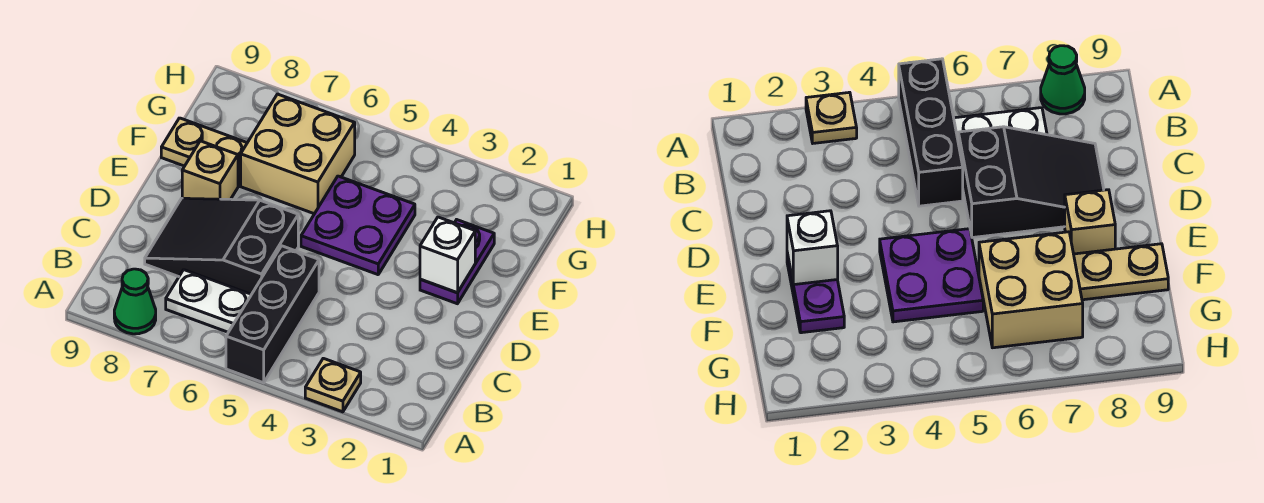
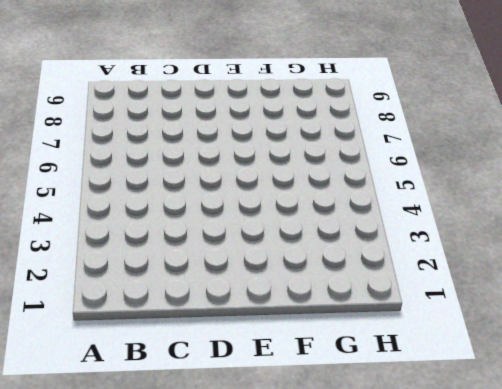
none -> tan 1x1 plate [305,358,361,412]
none -> black 1x3 brick [226,246,319,383]

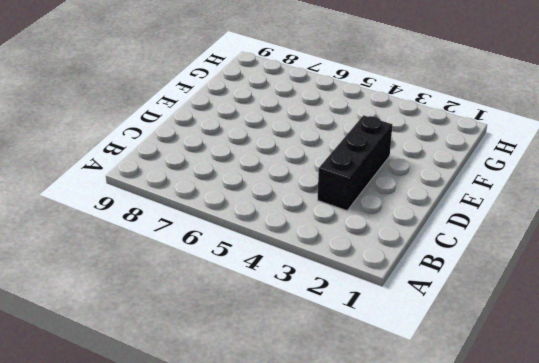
black 1x3 brick [318,115,392,211] -> black 1x3 brick moved to [226,246,319,383]
none -> tan 1x1 plate [305,358,361,412]
none -> green 1x1 cone [114,269,156,334]

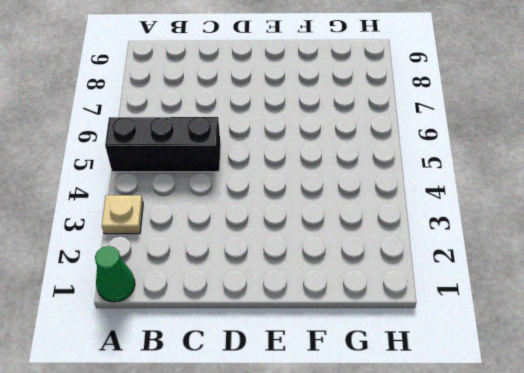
green 1x1 cone [95,246,135,302] -> green 1x1 cone moved to [114,269,156,334]
none -> white 1x2 plate [166,270,251,332]
none -> black 2x3 slope [145,198,298,294]

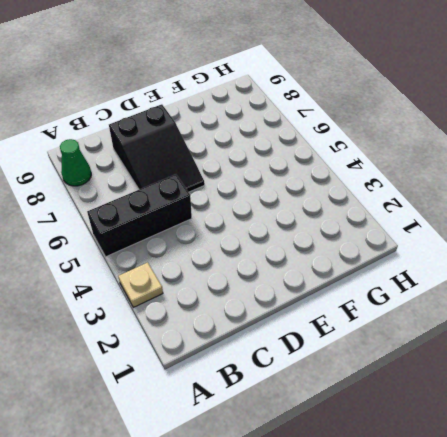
black 2x3 slope [109,104,205,192] -> black 2x3 slope turned to [145,198,298,294]
none -> white 1x2 plate [166,270,251,332]
none -> purple 1x2 plate [420,220,494,304]

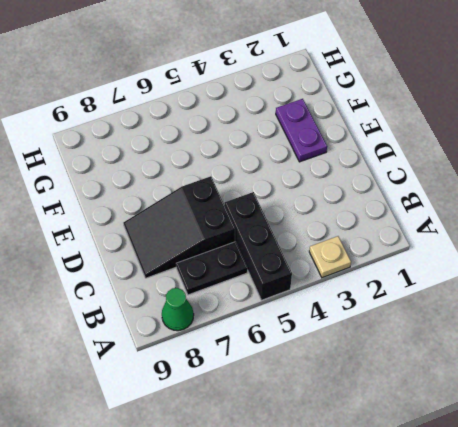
black 1x2 plate [176,242,247,295] -> white 1x2 plate [166,270,251,332]
none -> purple 2x2 plate [301,176,415,275]
none -> tan 1x1 brick [182,141,238,199]

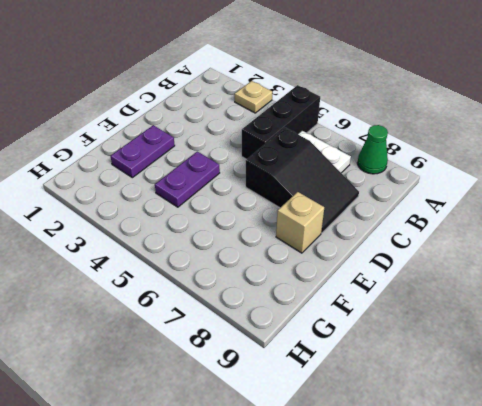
purple 1x2 plate [155,152,220,207] -> purple 2x2 plate [301,176,415,275]
none -> tan 2x2 brick [241,94,355,214]
none -> tan 1x2 plate [161,118,247,186]

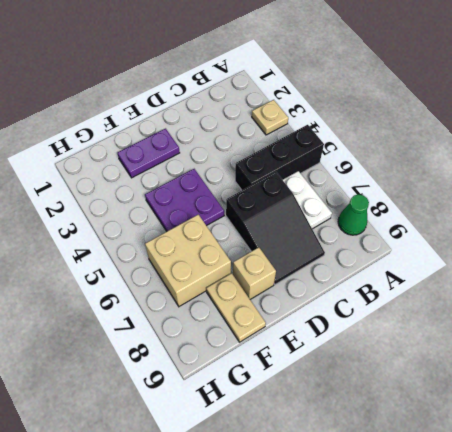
none -> white 1x1 brick [420,217,475,293]

